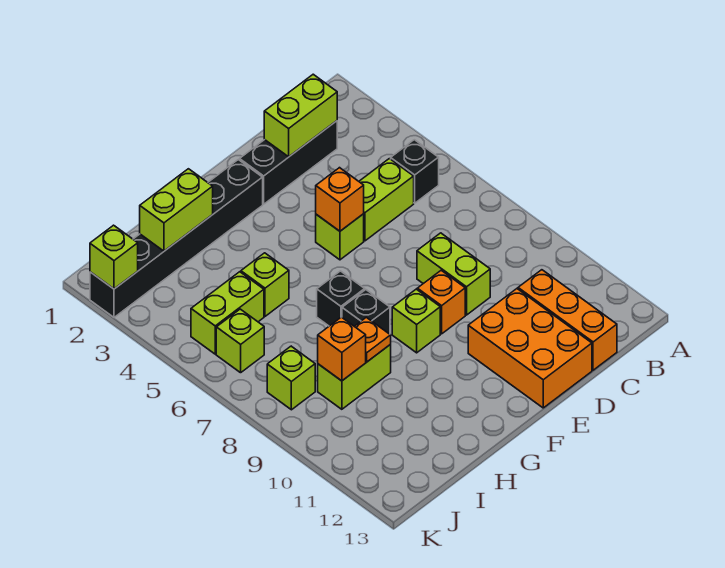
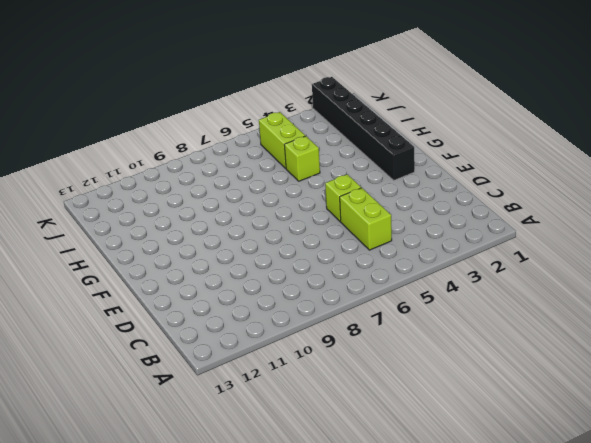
none -> black 1x1 brick [391,140,439,203]
none -> black 1x3 brick [240,121,337,204]
none -> orange 1x3 brick [518,270,617,370]

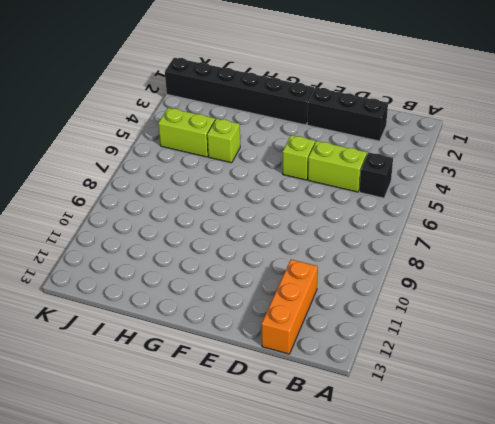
none -> lime 1x2 brick [417,233,490,315]
none -> orange 2x3 brick [468,289,592,408]
none -> orange 1x1 brick [417,270,465,334]

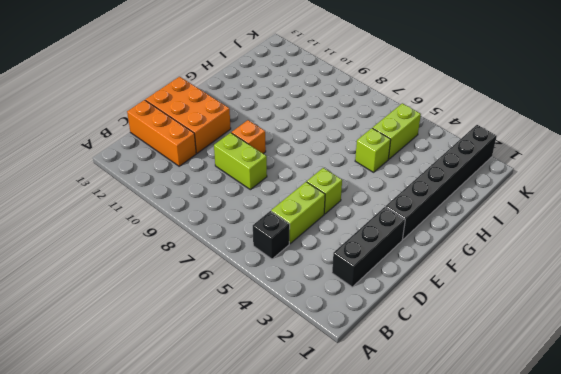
none -> lime 1x1 brick [392,289,440,353]
none -> black 1x1 brick [317,271,365,326]
none -> black 1x1 brick [342,290,390,334]

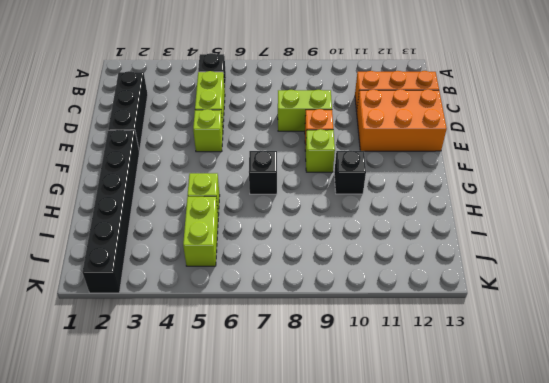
black 1x1 brick [334,151,366,194] -> black 1x1 brick moved to [342,290,390,334]
none -> lime 1x2 brick [318,344,391,409]
none -> lime 1x1 brick [216,309,264,373]
none -> lime 1x1 brick [267,346,315,410]

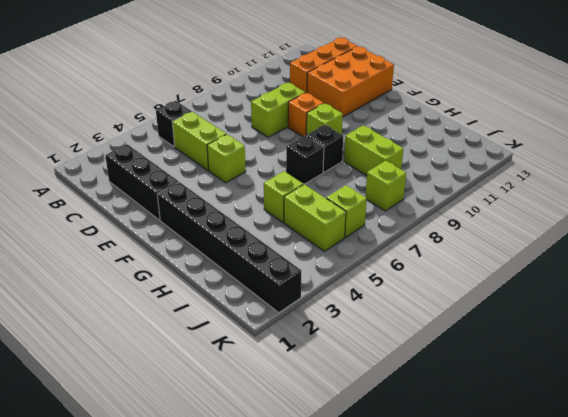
none -> lime 1x2 brick [264,74,337,157]
none -> orange 1x1 brick [316,168,364,231]
none -> lime 1x2 brick [140,169,213,251]

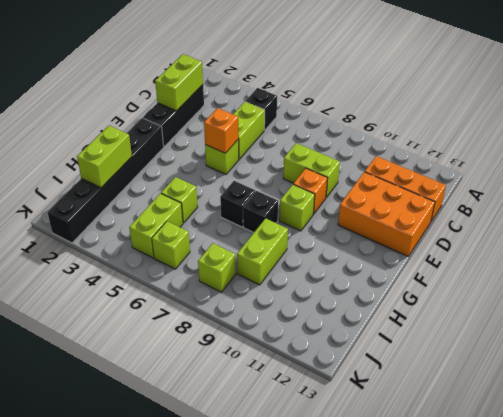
none -> orange 1x1 plate [354,317,391,362]
none -> orange 1x1 brick [318,317,366,381]
none -> lime 1x1 brick [90,225,138,289]

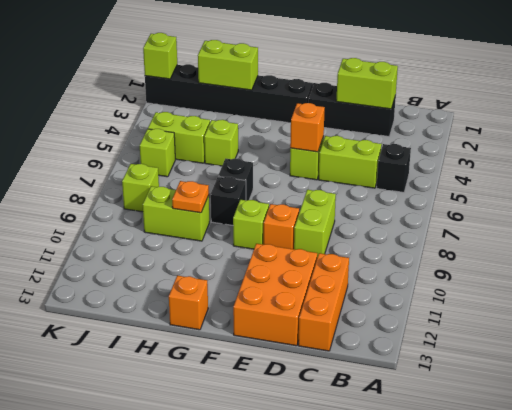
orange 1x1 brick [169,276,208,330] -> orange 1x1 brick moved to [318,317,366,381]

